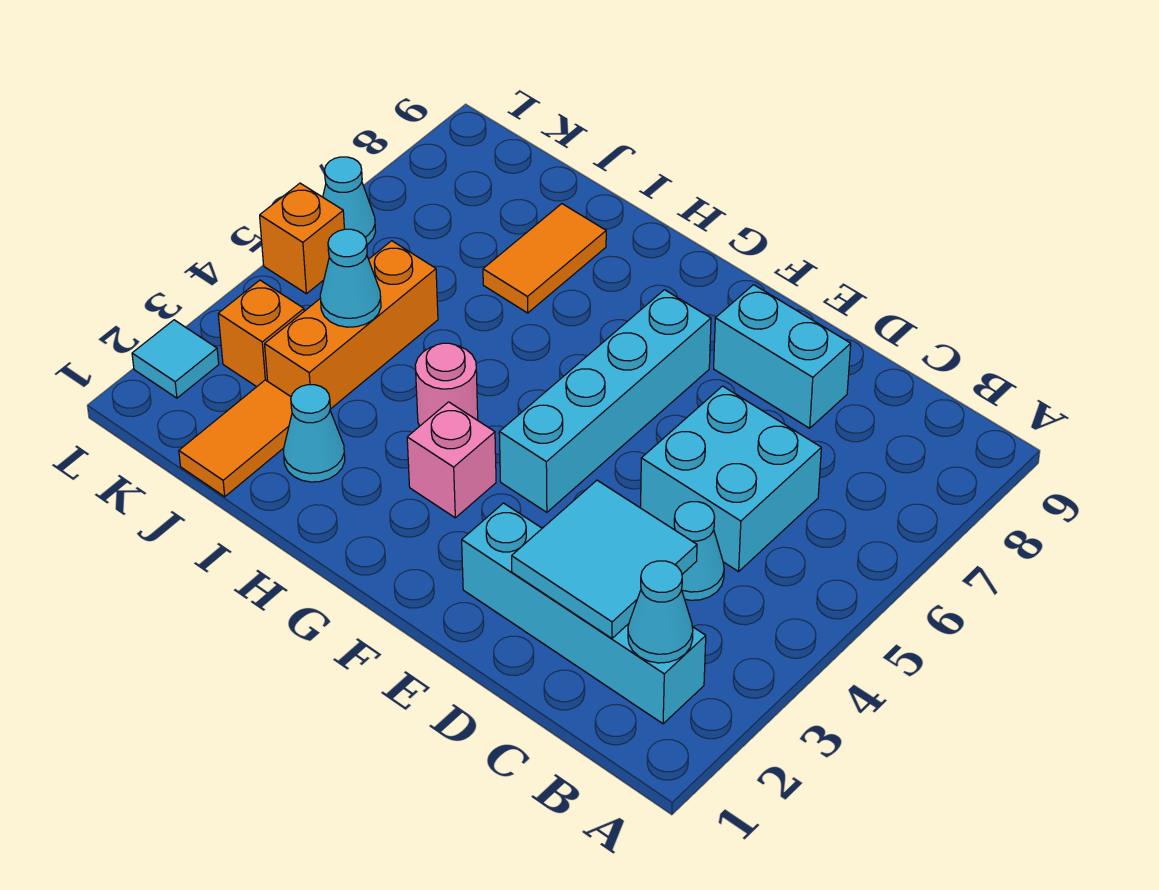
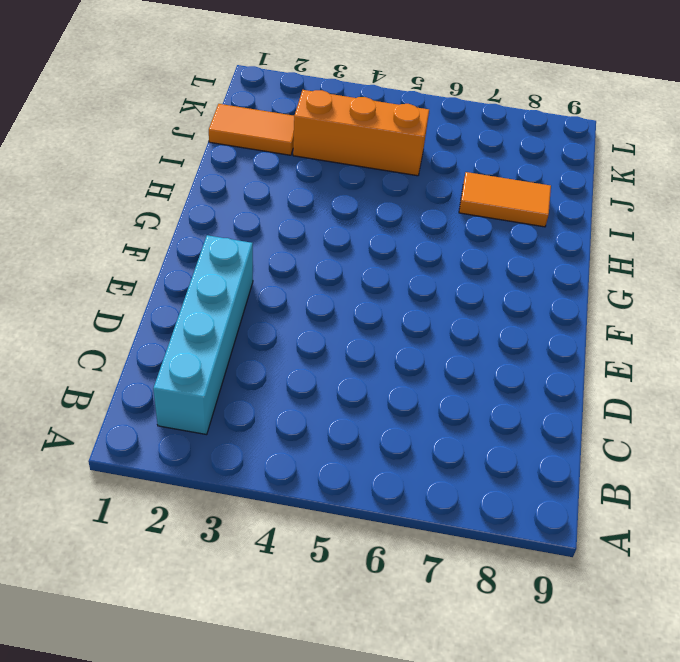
none -> cyan 1x1 cone [674,502,724,600]
none -> cyan 2x2 brick [641,386,821,572]
none -> cyan 1x2 brick [714,285,851,428]

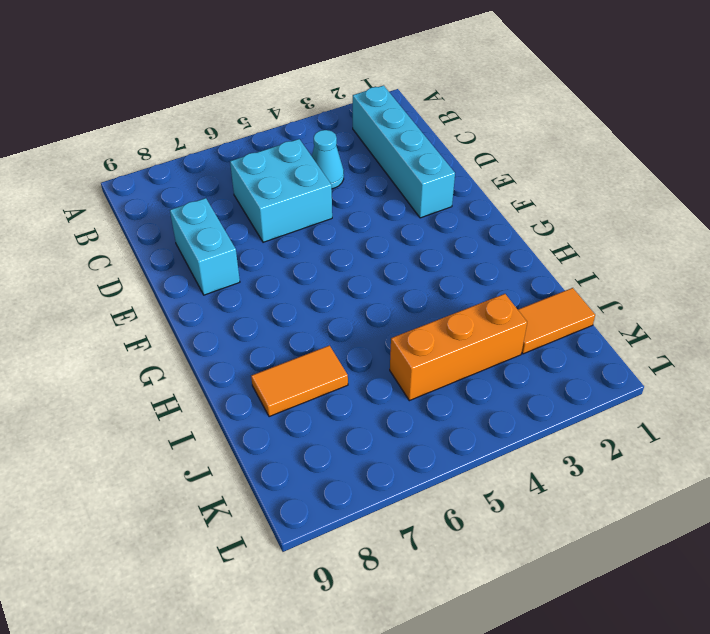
none -> cyan 1x4 brick [499,290,711,512]
none -> pink 1x1 brick [407,402,496,518]
none -> pink 1x1 round brick [415,343,478,426]

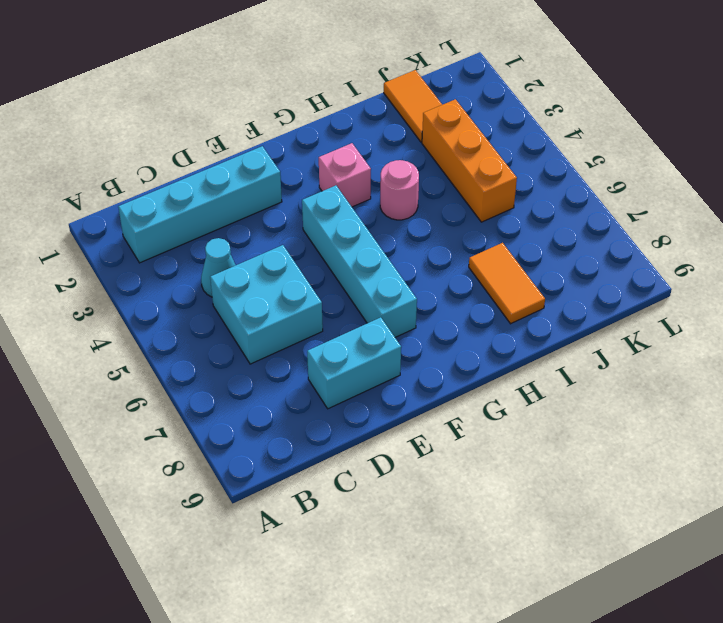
none -> cyan 1x1 cone [284,385,345,482]
none -> orange 1x1 brick [218,280,304,387]
none -> cyan 1x1 tile [132,320,219,398]

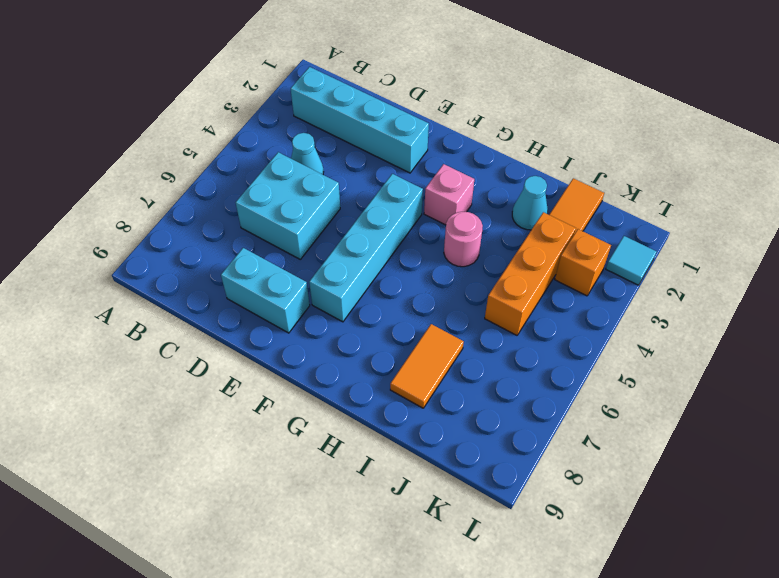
none -> orange 1x1 brick [260,183,344,294]
none -> cyan 1x1 cone [323,157,376,245]
none -> cyan 1x1 cone [628,561,693,663]

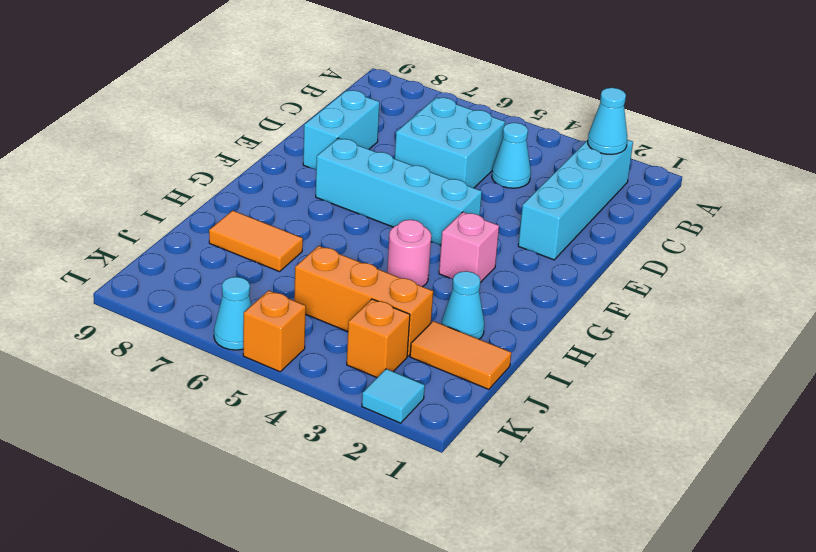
none -> cyan 2x2 tile [512,480,697,638]
none -> cyan 1x1 cone [320,229,381,327]

